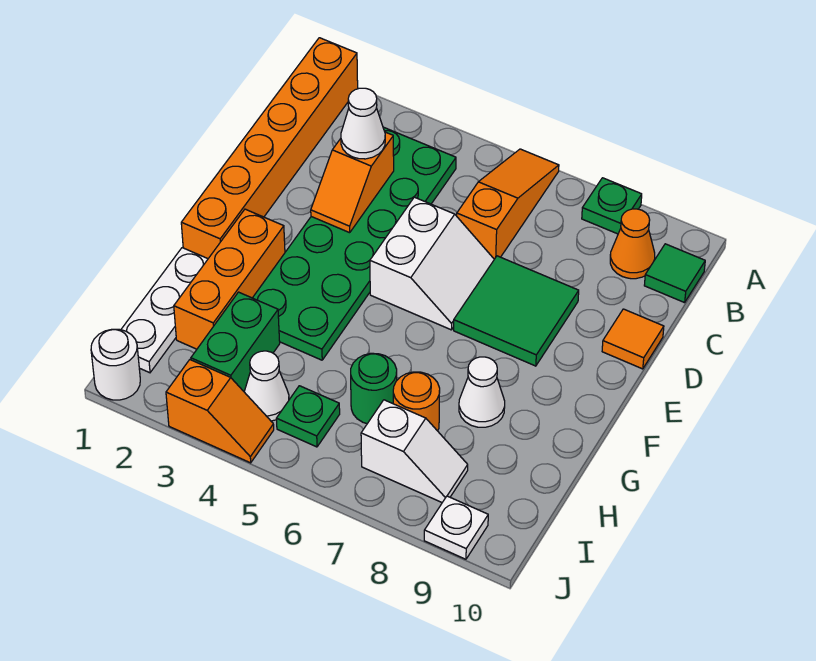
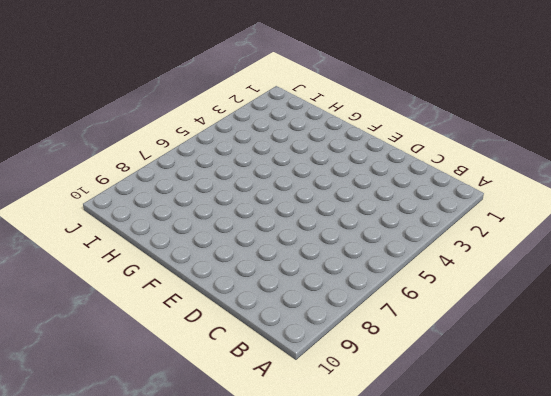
none -> orange 1x6 brick [181,38,358,259]
none -> orange 1x3 slope [457,149,559,259]
none -> green 1x1 plate [582,178,642,234]

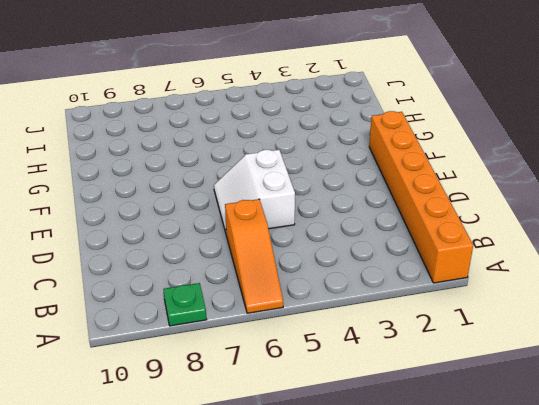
none -> green 2x6 plate [253,127,456,360]
none -> orange 1x1 cone [610,209,655,279]
none -> green 1x1 tile [644,244,705,303]

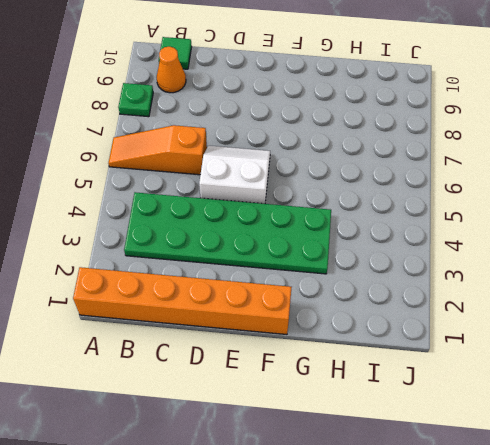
none -> green 2x2 tile [454,256,579,366]
none -> orange 1x1 tile [602,309,664,369]
none -> orange 1x3 brick [174,209,285,349]

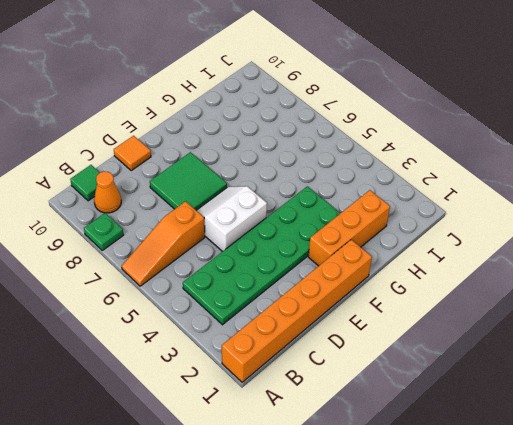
none -> white 1x3 plate [121,248,208,373]
none -> white 1x1 cone [459,357,505,427]
none -> green 1x2 brick [191,292,280,391]

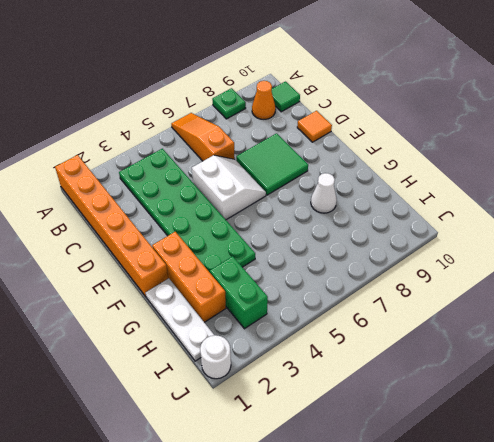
none -> green 1x1 round brick [351,353,397,424]
none -> orange 1x1 round brick [393,372,440,431]
none -> white 1x1 cone [244,351,289,421]

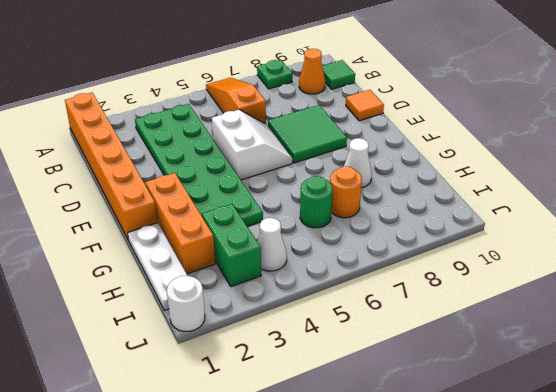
none -> green 1x1 plate [276,386,340,447]
none -> white 1x2 slope [361,400,468,502]
none -> orange 1x2 slope [166,360,274,463]

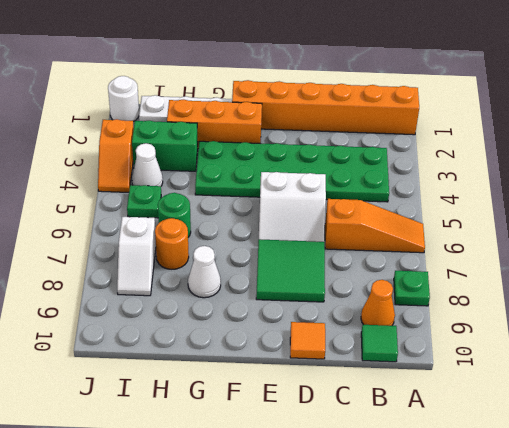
none -> white 1x1 plate [424,496,488,559]
none -> orange 1x2 slope [311,132,394,233]
none -> white 1x1 cone [341,88,385,159]

